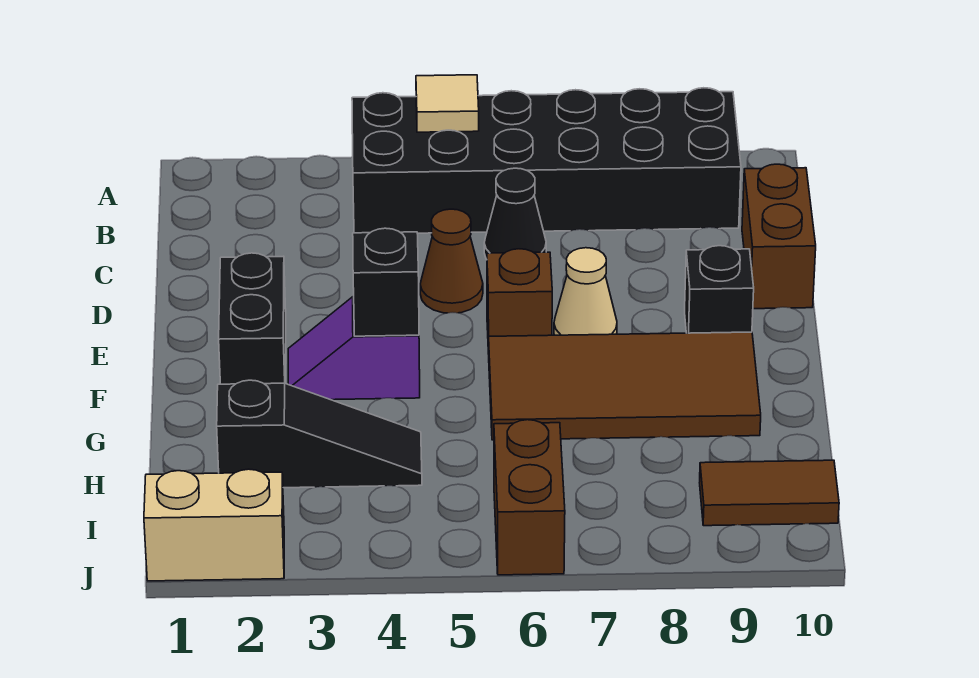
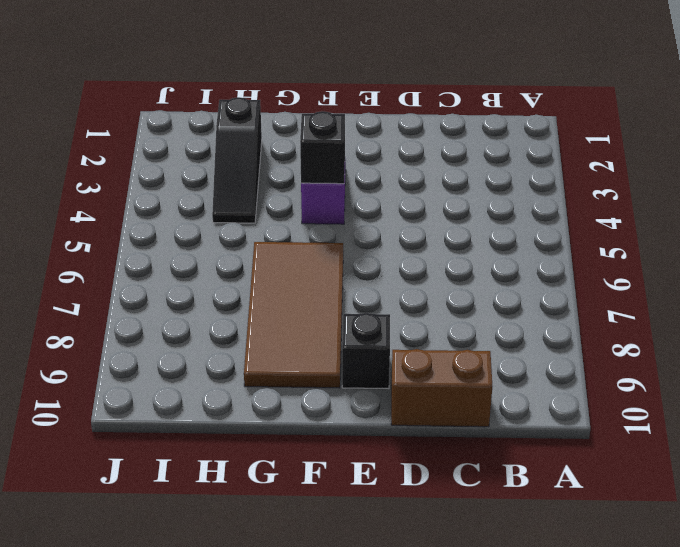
none -> black 2x6 brick [352,88,741,233]
none -> black 1x1 cone [484,168,546,259]
none -> brown 1x1 cone [420,209,483,313]

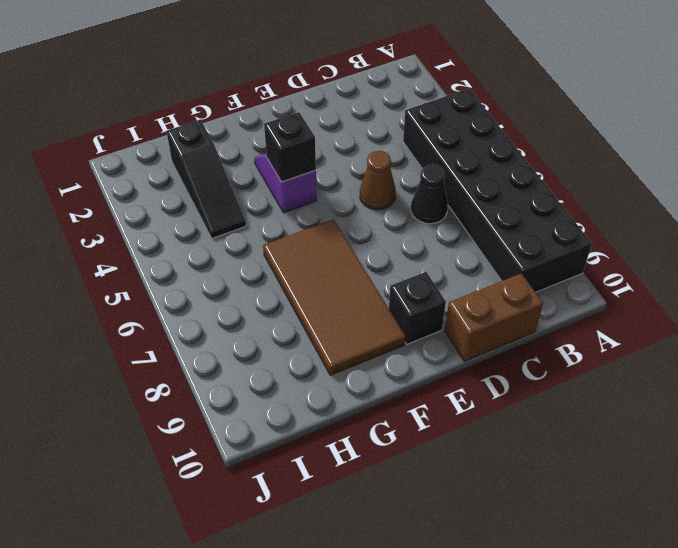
none -> black 1x2 brick [219,253,286,384]
none -> brown 1x1 brick [487,249,552,354]
none -> tan 1x1 cone [554,248,617,335]

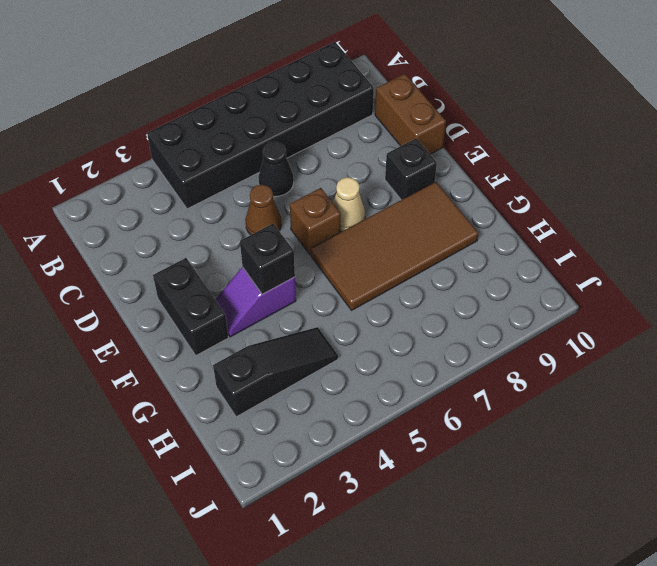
none -> brown 1x2 brick [494,420,565,575]
none -> brown 1x2 tile [700,460,839,526]
none -> tan 1x2 brick [144,469,284,581]

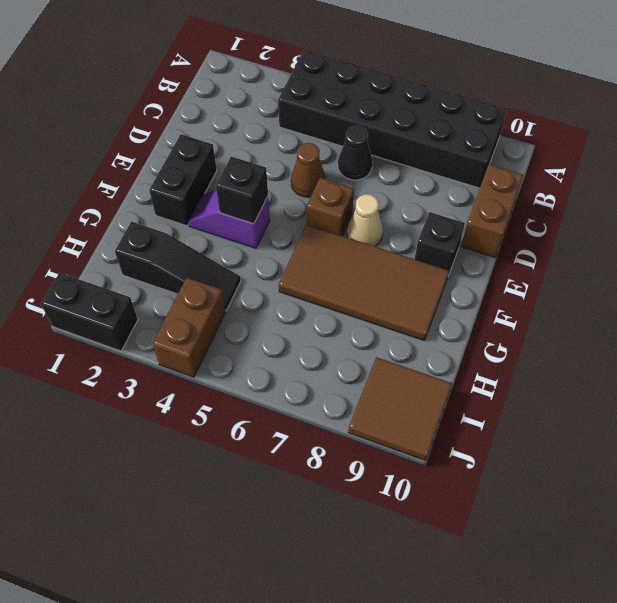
brown 1x2 brick [153,278,226,377] -> brown 1x2 brick moved to [494,420,565,575]
brown 2x2 tile [348,357,452,461] -> brown 1x2 tile [700,460,839,526]
black 1x2 brick [41,273,138,351] -> tan 1x2 brick [144,469,284,581]
none -> tan 1x1 tile [416,75,479,132]

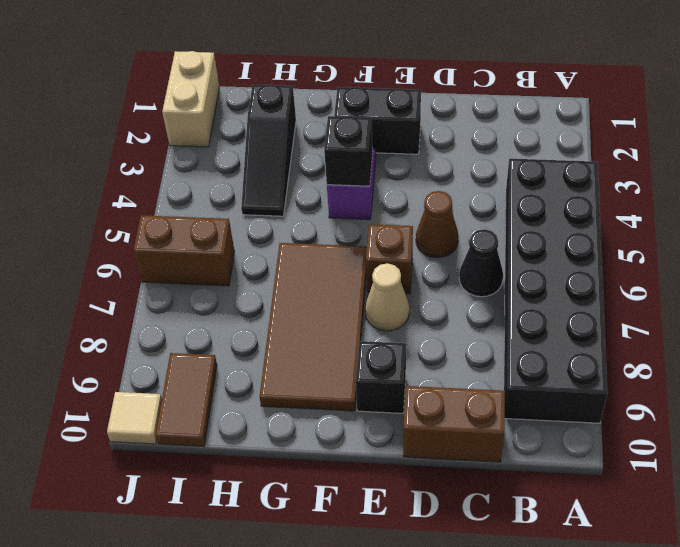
tan 1x1 tile [107,392,162,444] -> tan 1x1 tile moved to [416,75,479,132]

